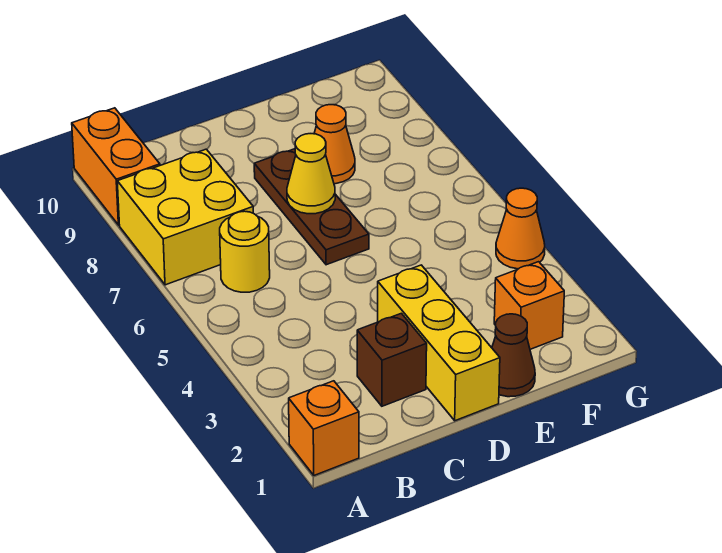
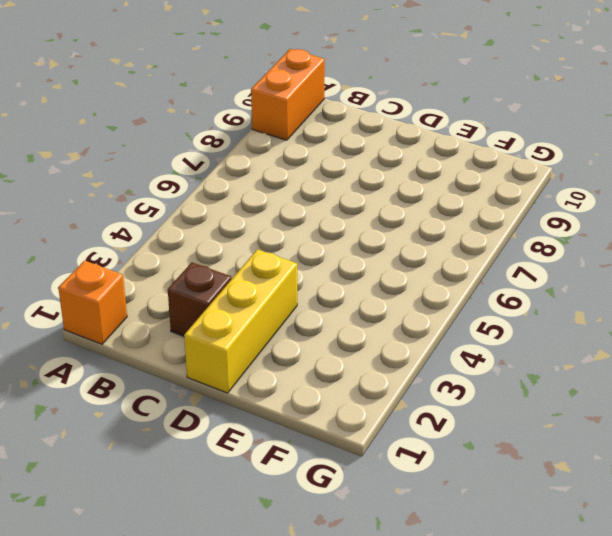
none -> yellow 2x2 brick [117,149,253,285]
none -> yellow 1x1 round brick [220,211,270,292]
none -> brown 1x3 plate [254,149,369,265]

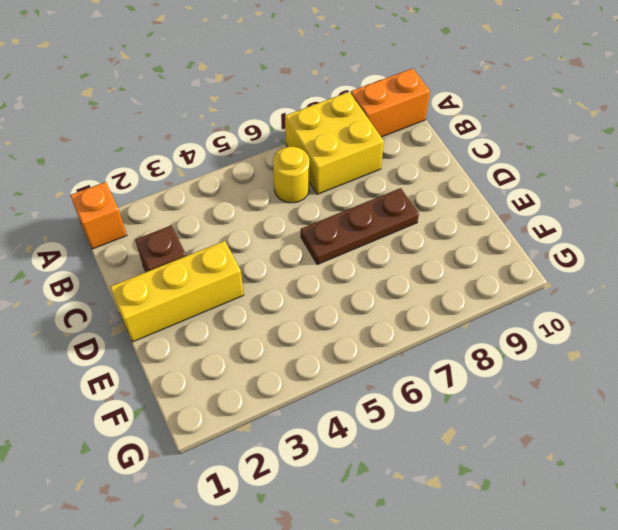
none -> brown 1x1 cone [492,314,535,397]
none -> orange 1x1 cone [314,105,355,184]
none -> orange 1x1 brick [494,262,564,349]

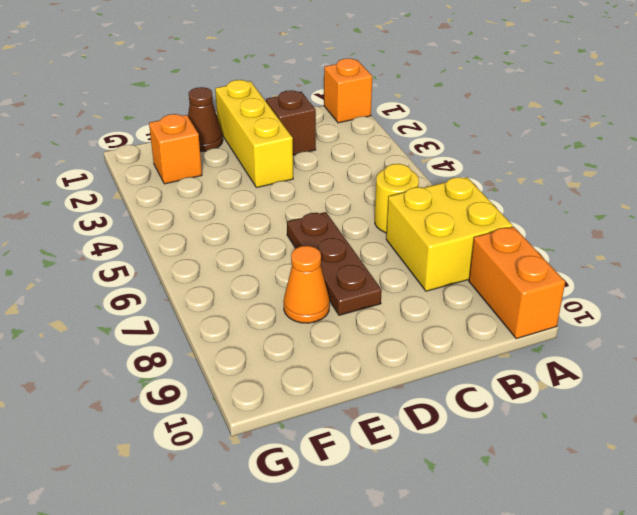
none -> orange 1x1 cone [496,188,545,269]
none -> yellow 1x1 cone [287,134,335,214]

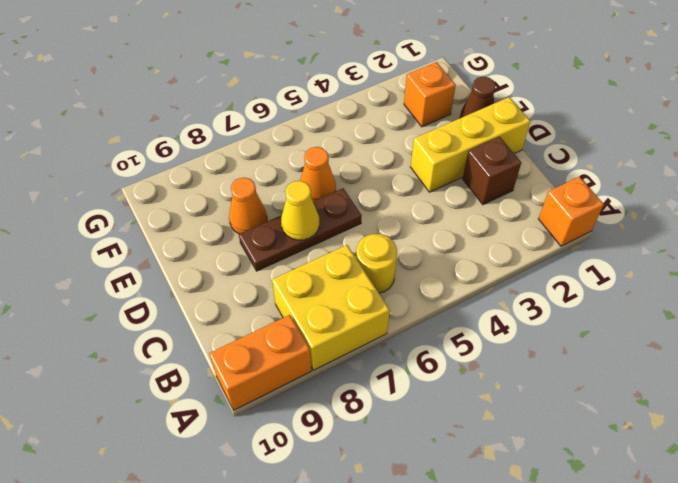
orange 1x1 cone [300,147,336,201] -> orange 1x1 cone moved to [496,188,545,269]

